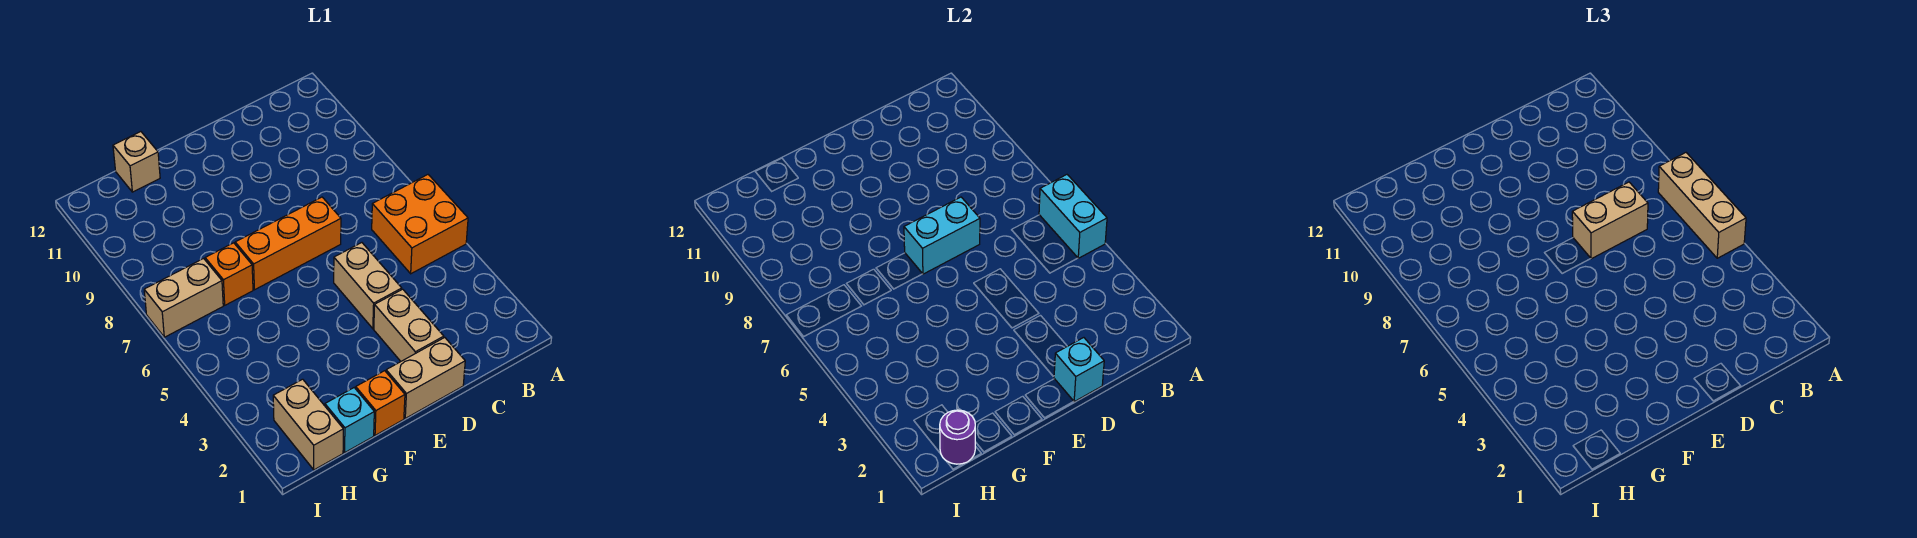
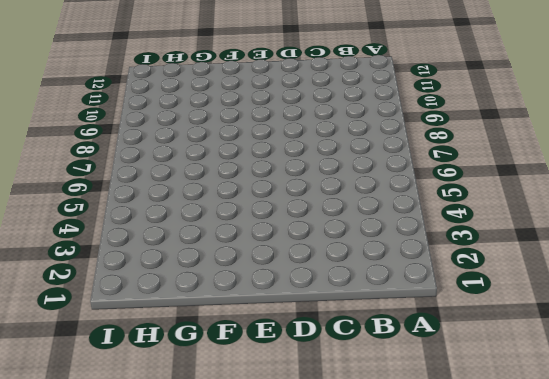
none -> orange 2x2 brick [372,175,468,274]
none -> tan 1x2 brick [386,338,465,418]
none -> tan 1x2 brick [374,289,444,361]

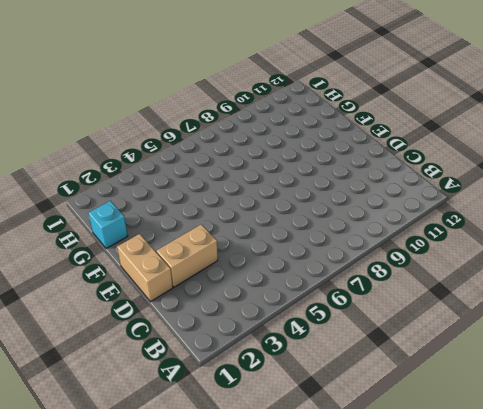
none -> orange 2x2 brick [372,175,468,274]
none -> tan 1x2 brick [334,243,402,329]
none -> orange 1x3 brick [235,197,341,290]

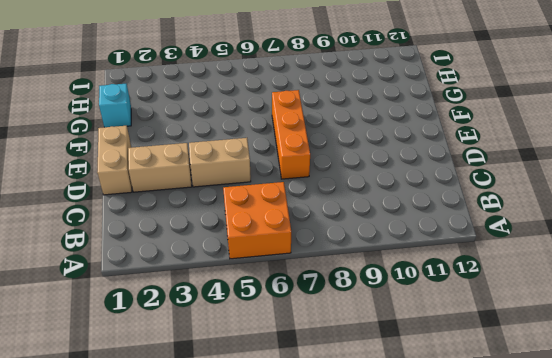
none -> orange 1x1 brick [356,371,405,435]
none -> orange 1x1 brick [205,243,253,305]
none -> tan 1x1 brick [113,132,160,192]

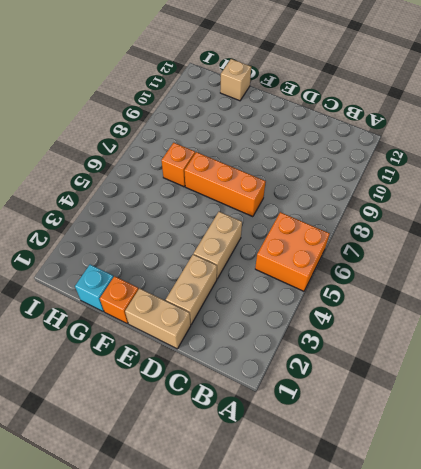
none -> tan 1x2 brick [273,379,343,470]
none -> tan 1x2 brick [144,258,223,337]
none -> cyan 1x2 brick [1039,175,1107,258]

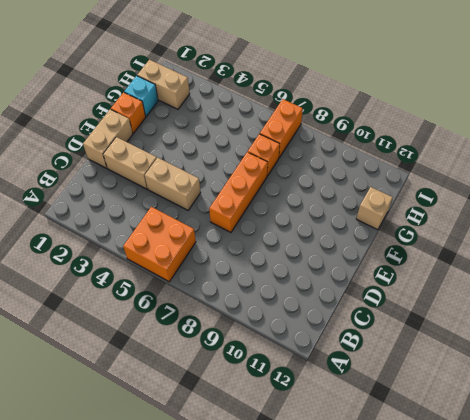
orange 1x2 brick [260,99,303,158] -> tan 1x2 brick [144,258,223,337]
none -> cyan 1x2 brick [1039,175,1107,258]
none -> cyan 1x1 brick [1054,338,1104,402]
none -> cyan 1x2 brick [904,197,980,274]

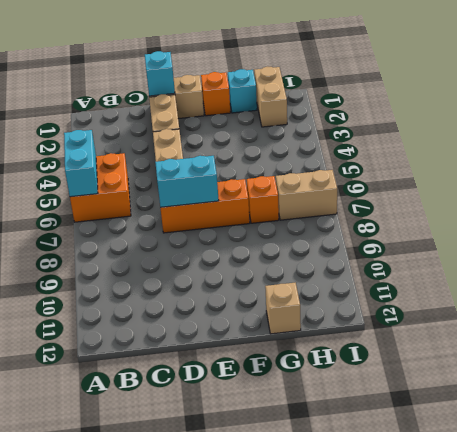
none -> purple 1x1 round brick [940,410,975,464]
none -> tan 1x3 brick [1658,153,1746,258]
none -> tan 1x2 brick [1572,182,1648,259]

